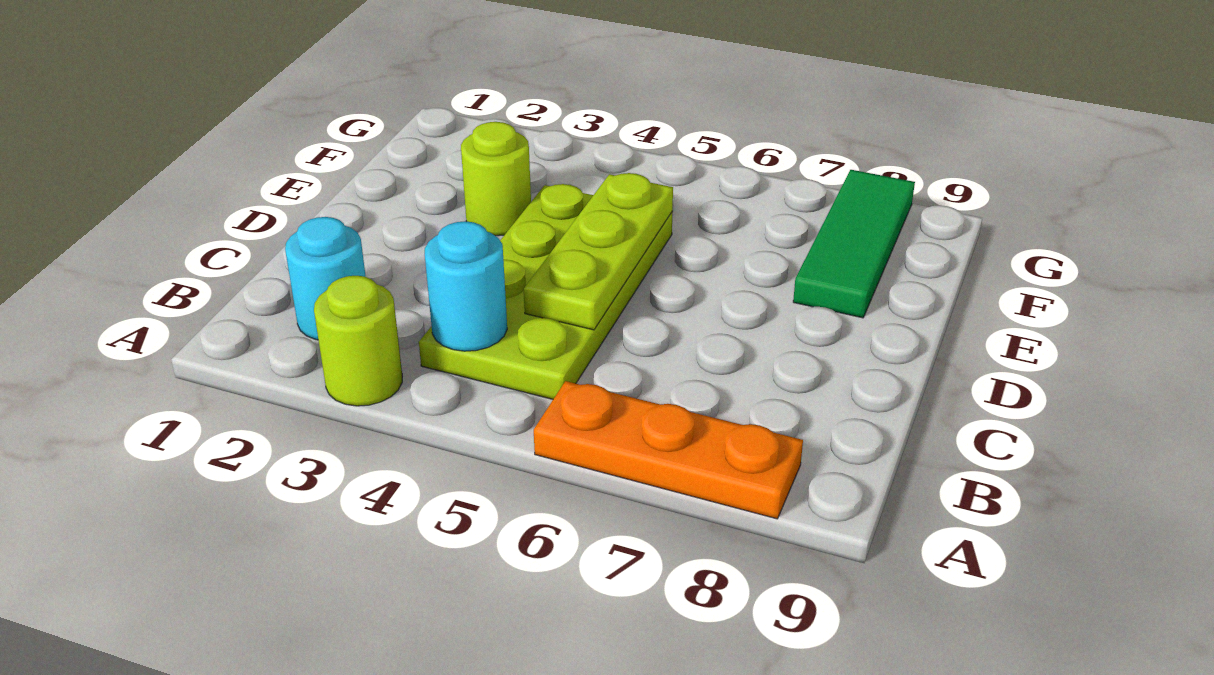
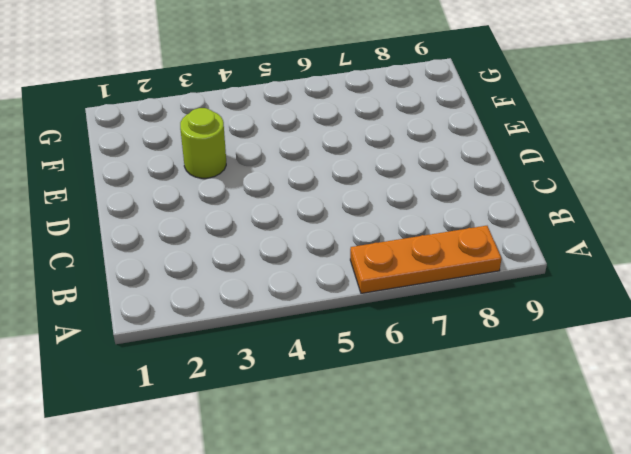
none -> lime 1x1 round brick [314,276,402,406]
none -> cyan 1x1 round brick [285,217,366,340]

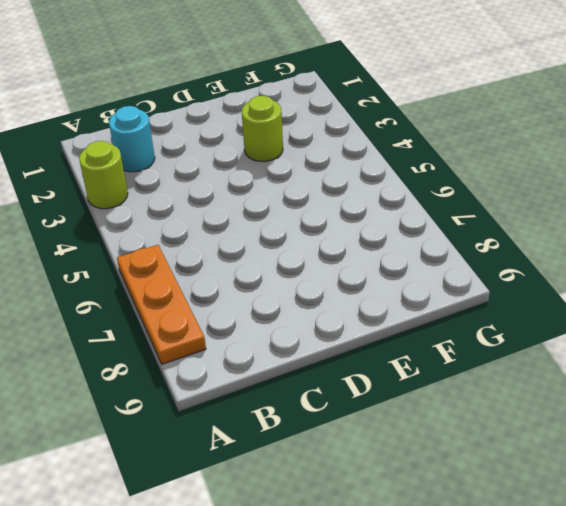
none -> lime 2x4 plate [419,184,672,399]
none -> green 1x3 tile [793,170,915,318]

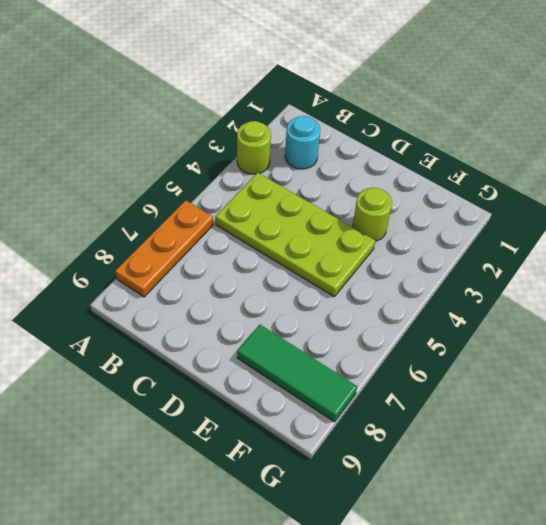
none -> cyan 1x1 round brick [425,221,507,351]
none -> lime 1x3 plate [524,173,673,330]

